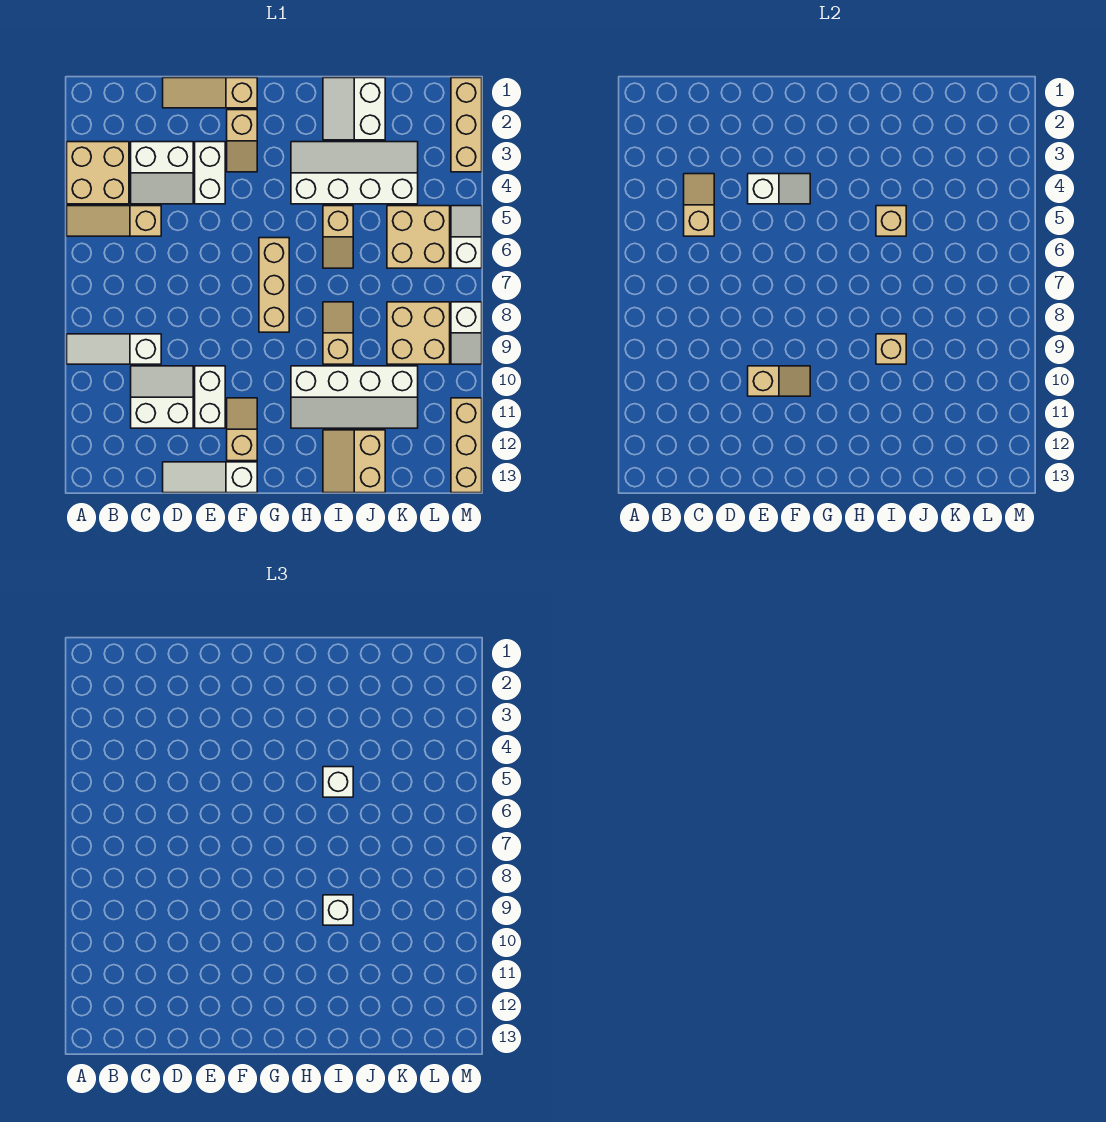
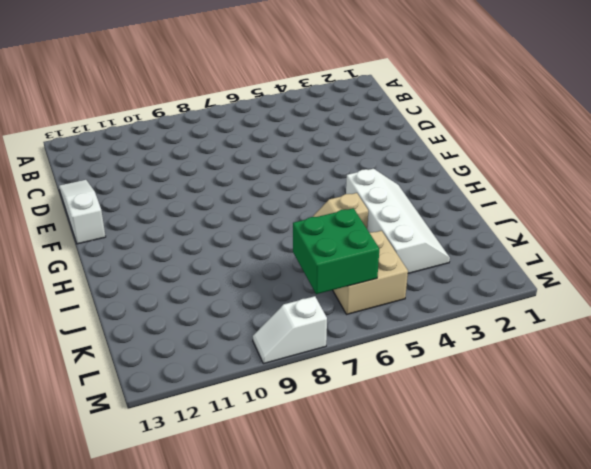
green 2x2 brick [293,208,379,294] -> none
none -> tan 2x2 brick [67,142,129,204]
none -> tan 1x3 slope [67,206,161,236]
none -> white 1x3 slope [67,334,161,364]
none -> white 2x2 slope [131,142,193,204]

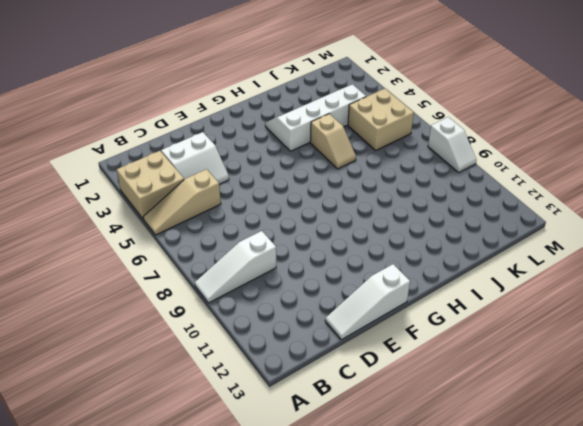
none -> white 2x2 slope [131,366,193,428]
none -> tan 1x3 slope [163,78,257,108]
none -> white 1x2 brick [195,142,225,204]
none -> white 1x2 brick [195,366,225,428]

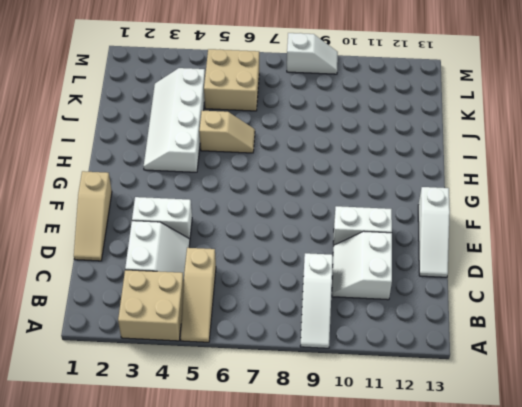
none -> tan 1x2 slope [227,110,257,172]
none -> tan 1x2 slope [227,398,257,461]
none -> tan 1x3 brick [259,238,289,332]
none -> white 2x4 slope [291,366,418,428]

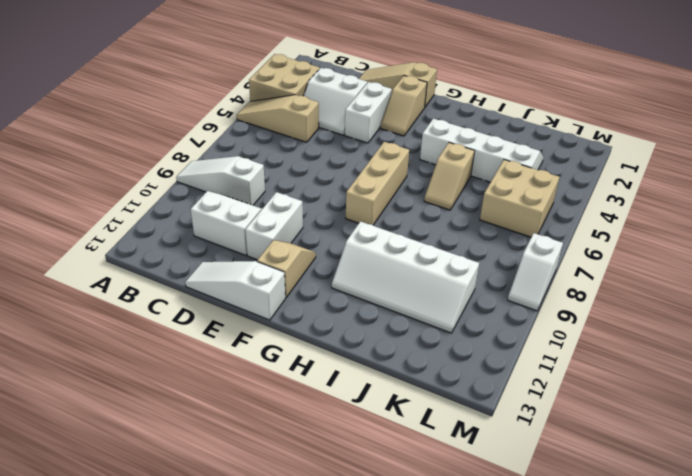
none -> white 2x2 slope [323,78,385,140]
none -> tan 1x2 slope [323,302,353,364]
none -> tan 2x2 slope [323,430,385,493]
none -> tan 2x2 brick [387,302,450,364]

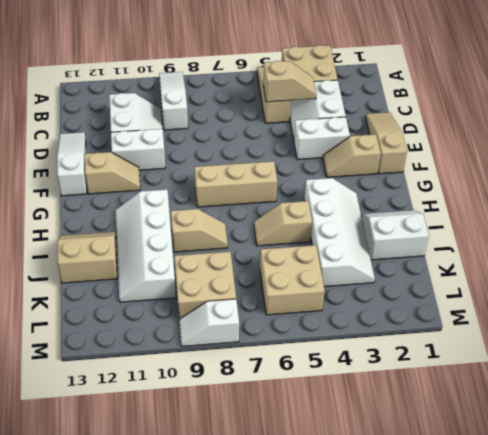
none -> tan 1x3 brick [451,78,482,172]
none -> white 1x2 slope [451,206,482,268]
none -> tan 1x3 brick [451,398,482,493]
none -> white 1x2 slope [748,174,810,204]

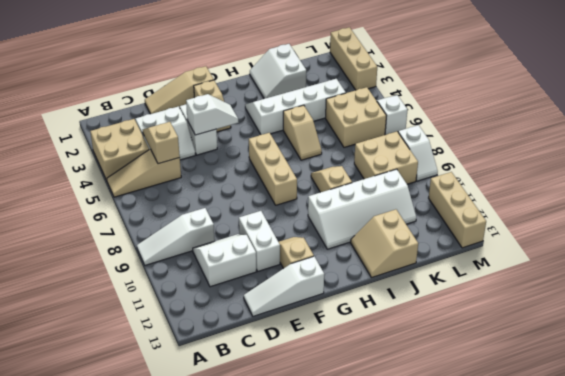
none -> tan 1x2 slope [748,366,810,396]
none -> tan 1x1 brick [876,206,906,236]
none -> tan 1x1 brick [876,334,906,364]
none -> white 1x1 brick [323,767,353,797]

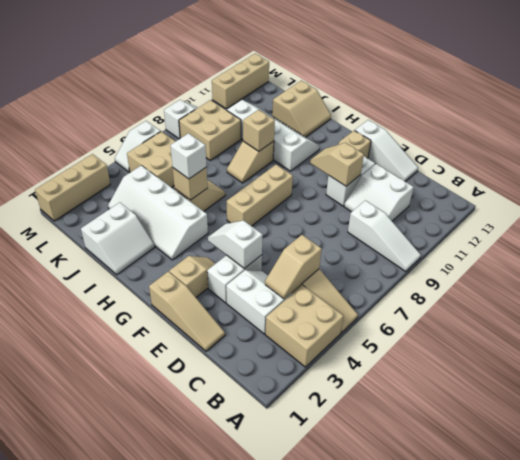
none -> white 1x1 brick [323,895,353,925]

